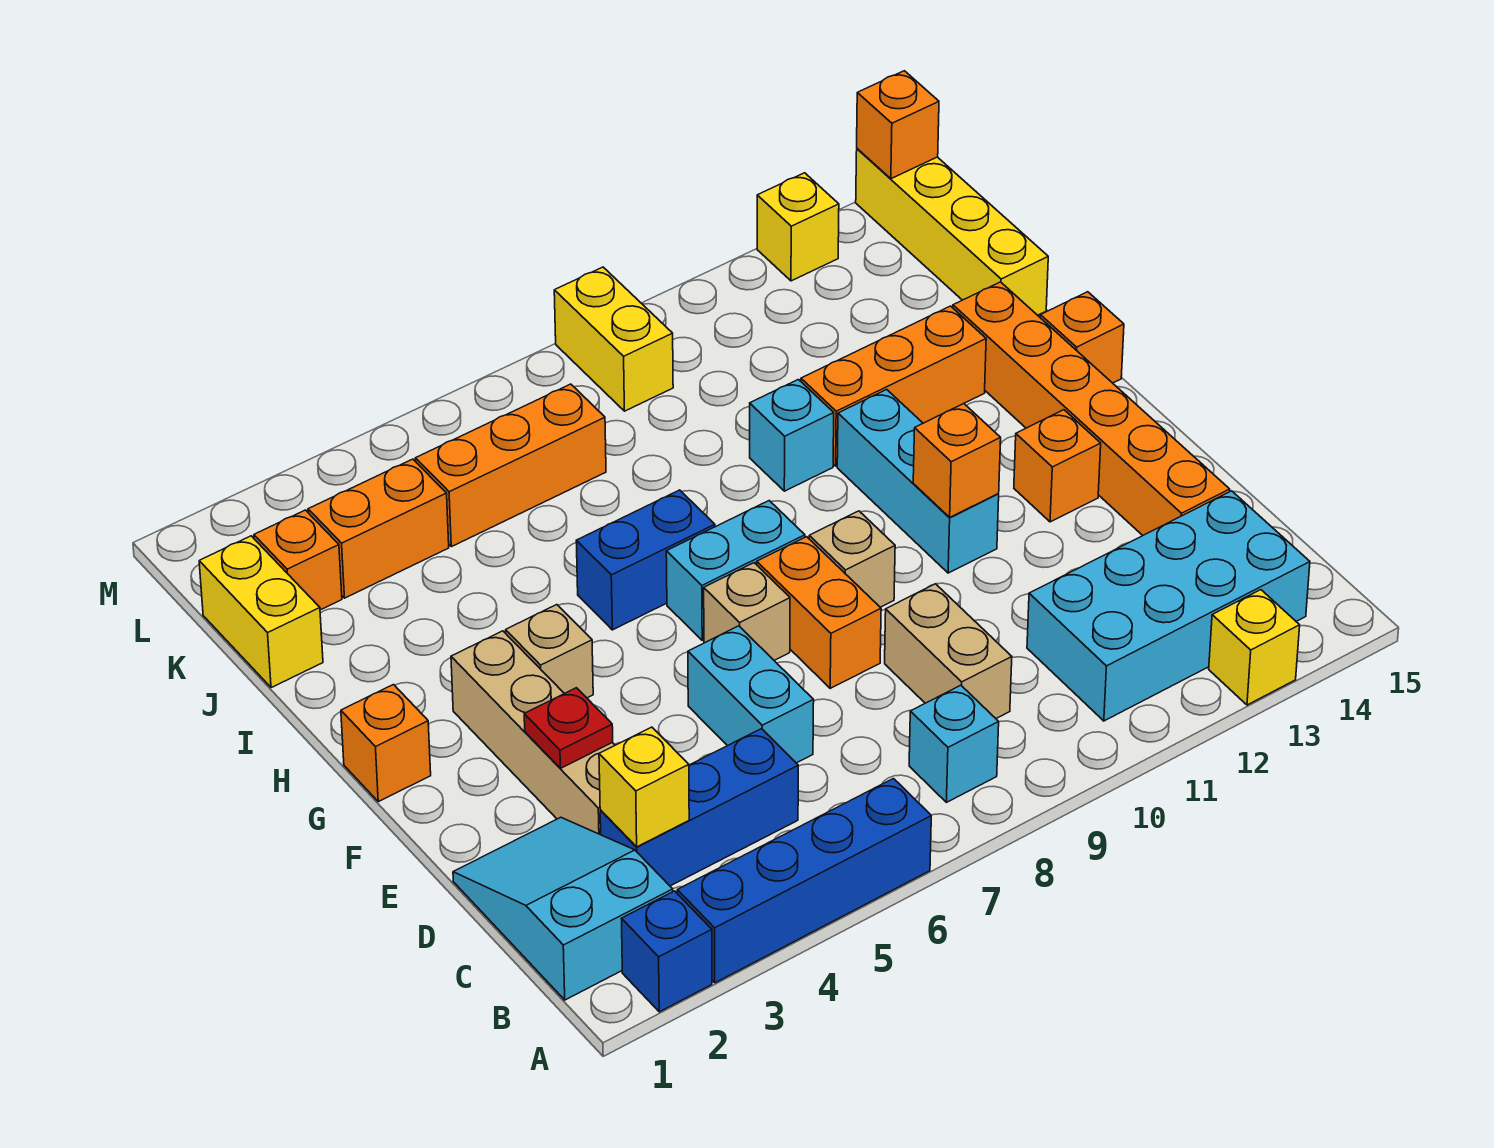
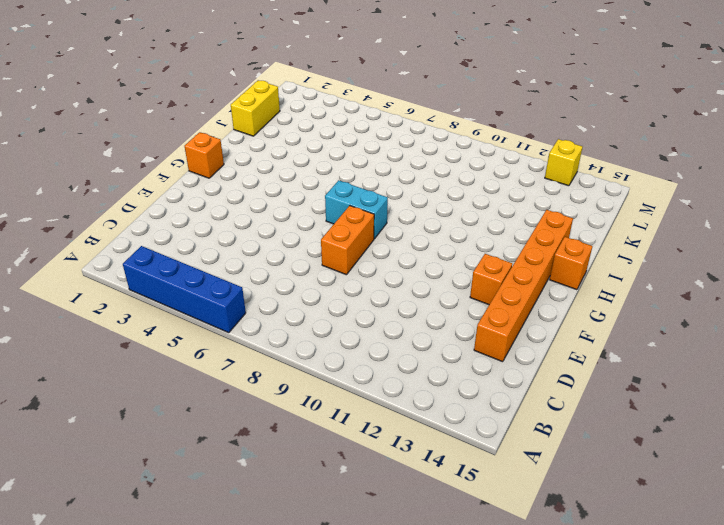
none -> blue 1x1 brick [622,891,712,1012]
none -> yellow 1x1 brick [1209,590,1300,705]
none -> cyan 2x3 slope [453,817,673,1000]
none -> cyan 1x1 brick [909,685,999,802]

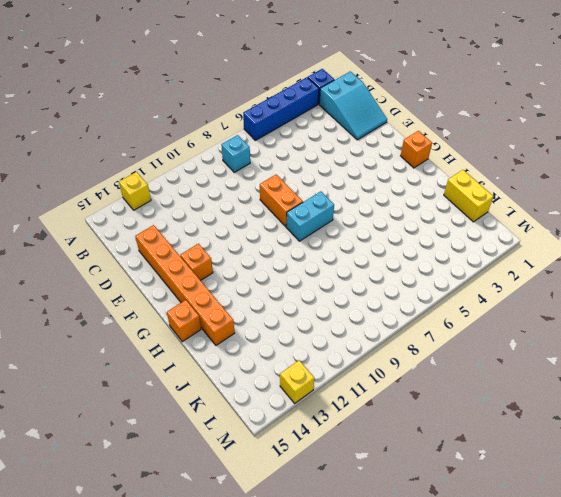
none -> cyan 2x4 brick [1027,491,1310,721]
none -> blue 1x3 brick [600,729,798,886]
none -> tan 1x2 brick [885,584,1012,718]
none -> tan 1x4 brick [451,631,615,835]

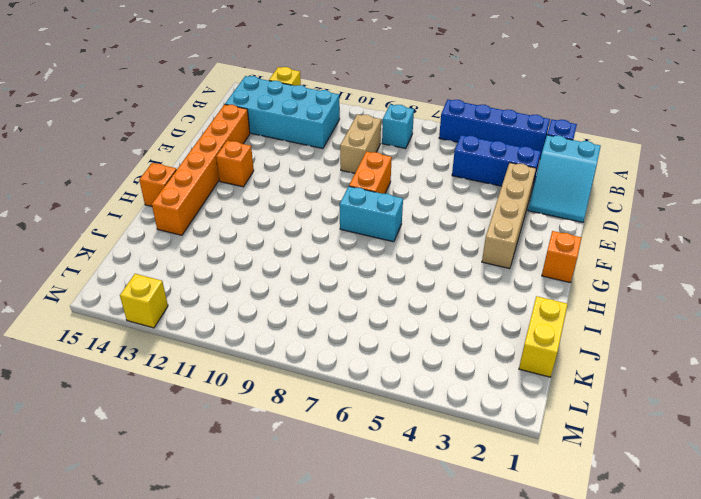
none -> cyan 1x2 brick [688,626,814,763]
none -> tan 1x1 brick [704,563,790,660]
none -> tan 1x1 brick [809,511,895,607]
none -> cyan 1x3 brick [837,390,999,573]

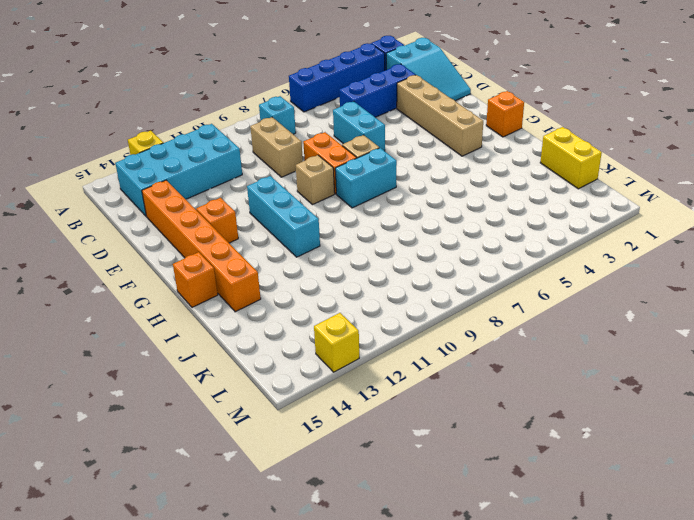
none -> tan 1x1 brick [506,605,593,698]
none -> blue 1x2 brick [576,490,715,630]
none -> cyan 1x1 brick [750,380,834,491]
none -> orange 1x3 brick [801,306,986,466]

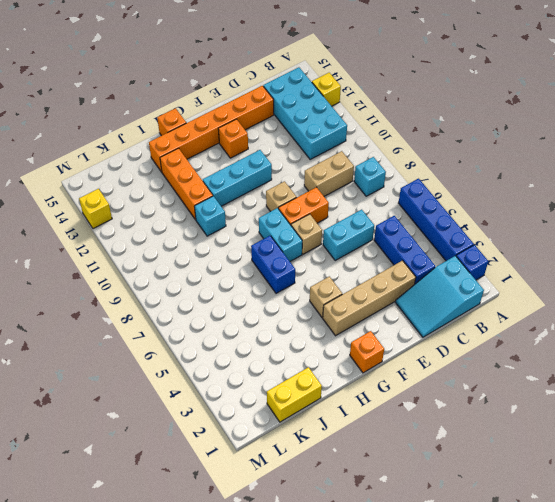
none -> yellow 1x4 brick [856,149,1048,315]
none -> orange 1x1 brick [254,510,342,610]
none -> orange 1x2 brick [308,459,449,598]
none -> orange 1x3 brick [415,384,606,547]

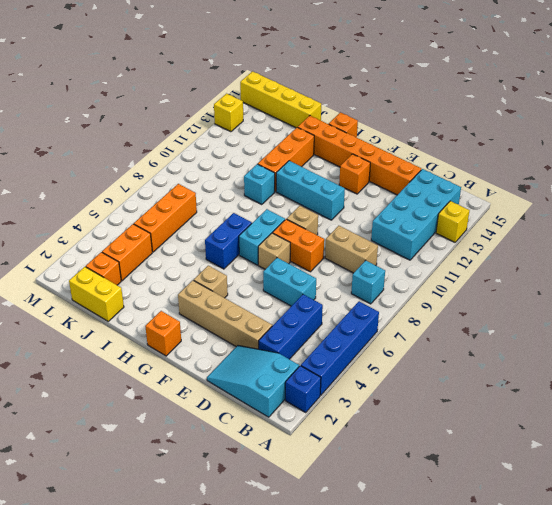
none -> yellow 1x2 brick [554,267,673,411]
none -> yellow 1x1 brick [599,727,689,847]
none -> red 1x1 plate [524,688,613,768]
none -> orange 1x1 brick [913,404,1001,518]

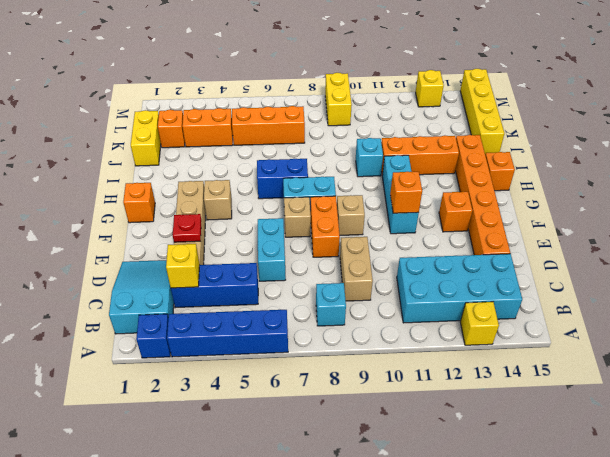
none -> orange 1x1 brick [857,71,939,179]

